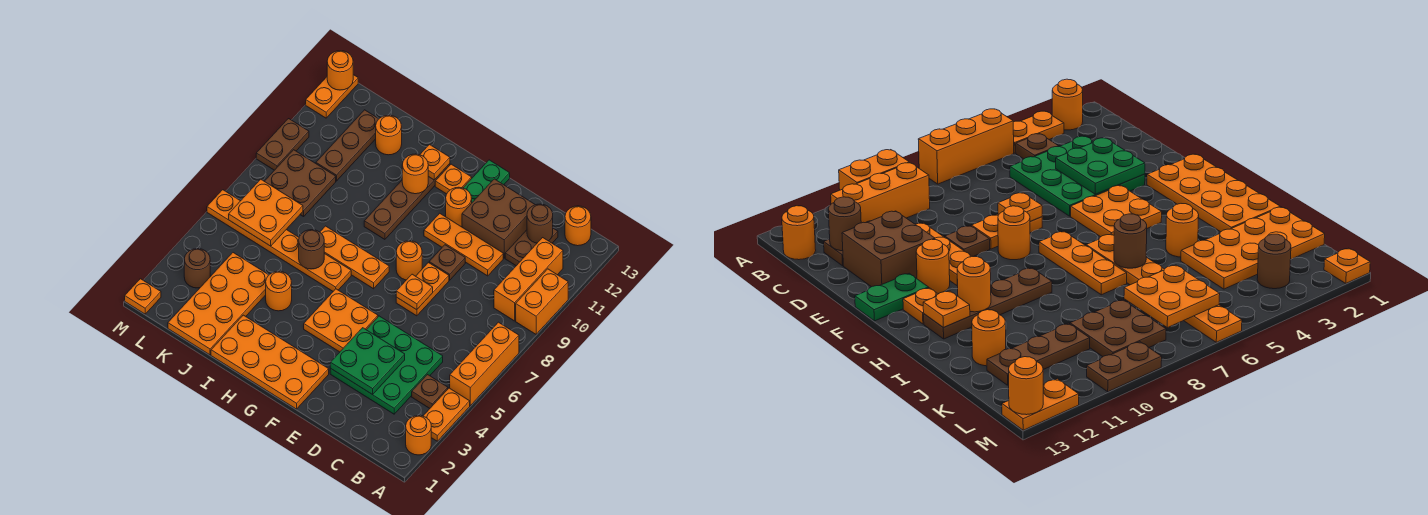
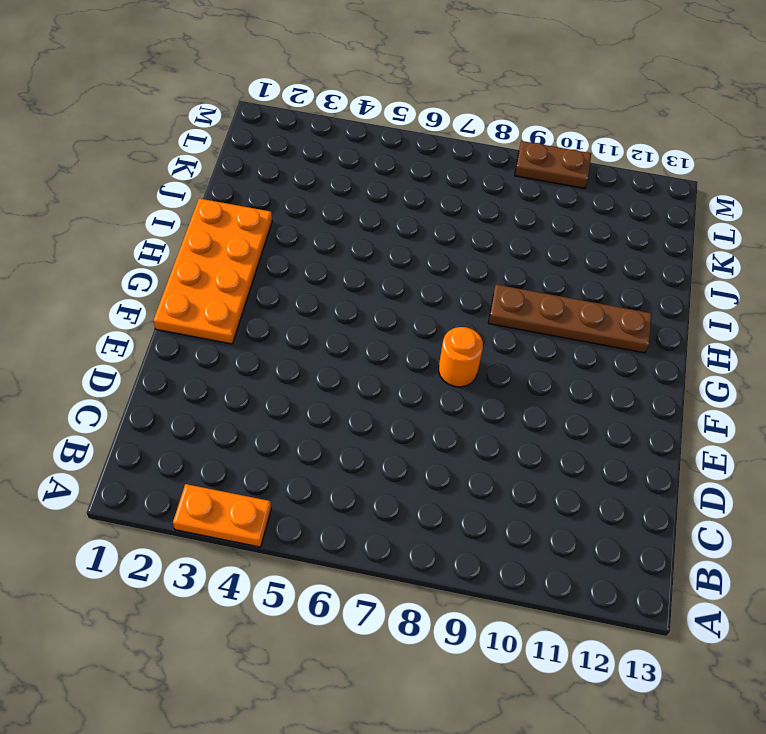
none -> orange 1x1 round brick [406,416,431,455]
none -> orange 1x3 brick [450,322,519,405]
none -> orange 1x2 brick [516,269,568,334]
none -> brown 1x1 plate [412,375,448,408]

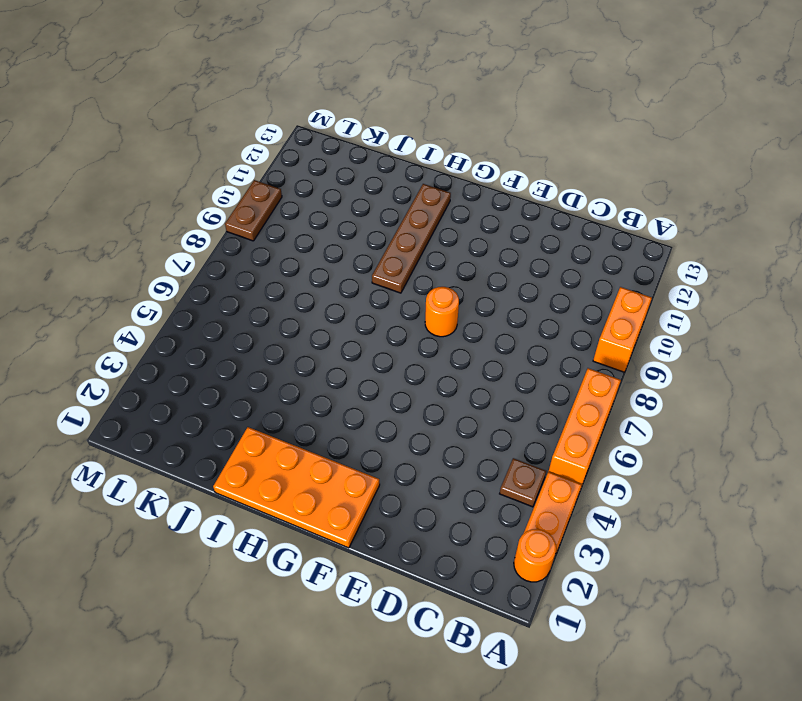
none -> orange 1x3 brick [494,238,563,321]
none -> orange 1x1 round brick [565,206,591,246]
none -> green 3x3 plate [330,316,443,414]
none -> brown 1x2 plate [505,228,558,266]

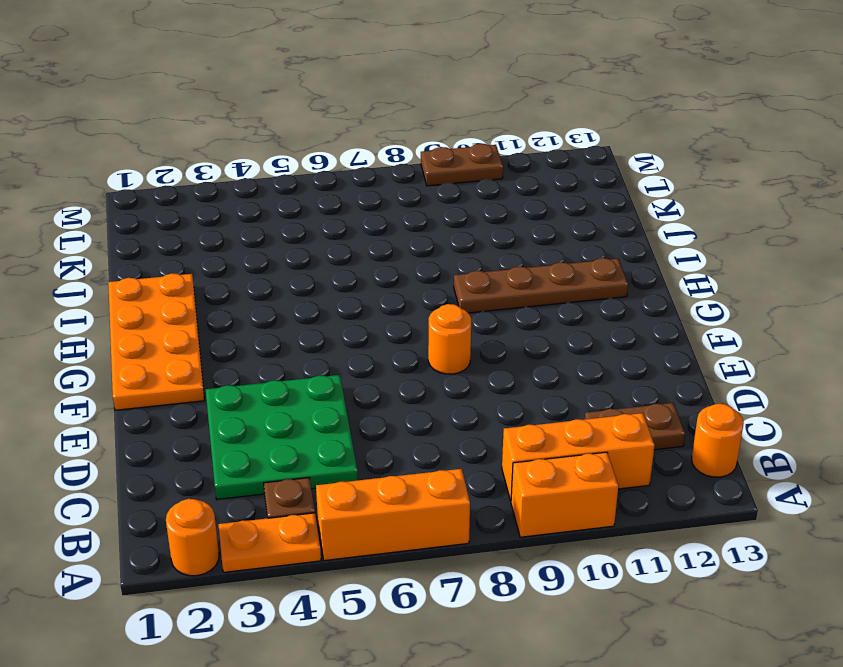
none -> orange 1x3 plate [424,213,503,276]
none -> brown 2x2 brick [462,179,535,258]
none -> orange 1x2 plate [396,263,449,316]
none -> brown 1x1 plate [429,245,465,280]

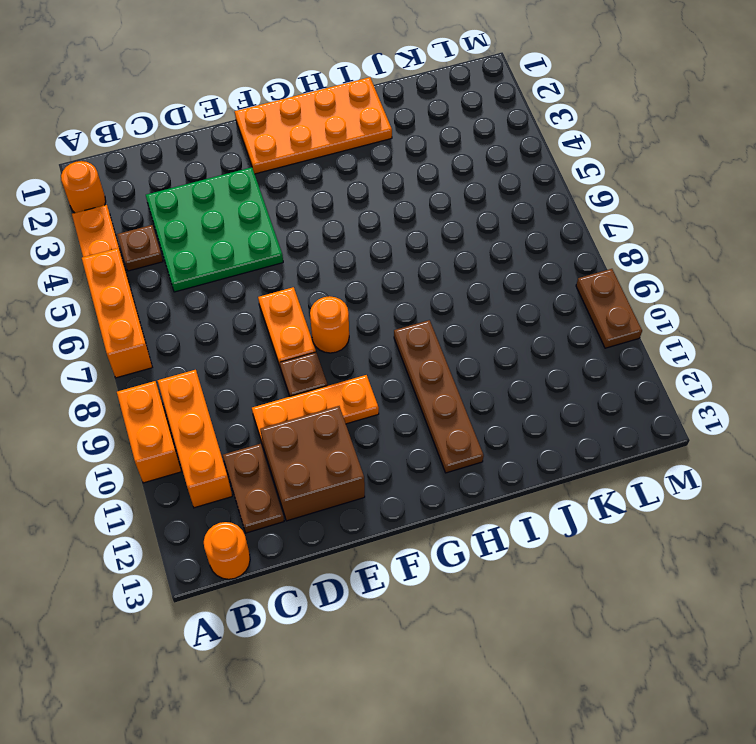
none -> orange 2x2 plate [304,289,378,352]
none -> orange 1x1 round brick [446,187,472,227]
none -> green 1x2 plate [463,160,510,202]
none -> orange 1x3 plate [320,226,389,289]

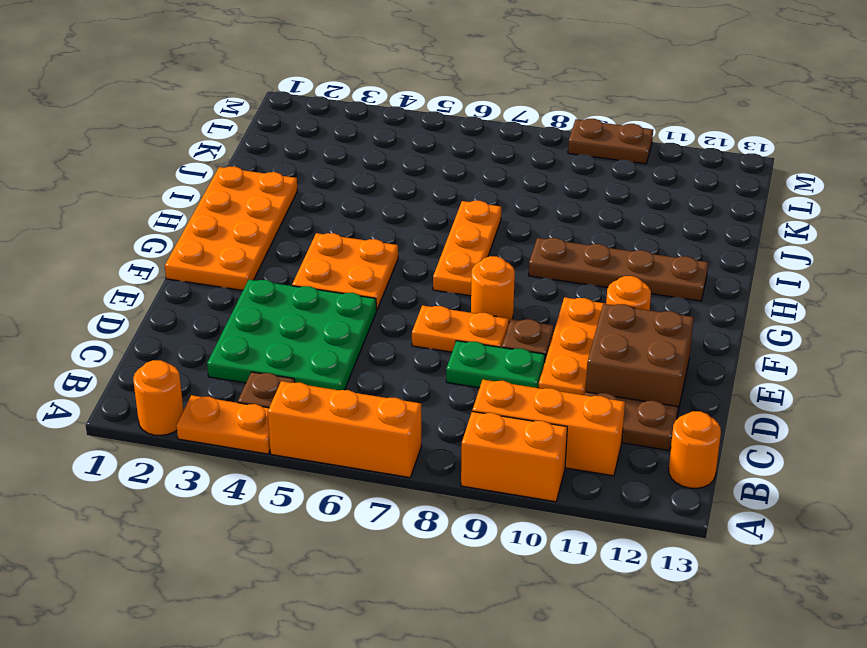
green 1x2 plate [446,341,545,388] -> green 1x2 plate moved to [463,160,510,202]
none -> orange 1x1 plate [435,164,472,194]
none -> orange 1x6 plate [207,190,351,291]
none -> orange 1x1 round brick [266,271,292,311]
none -> orange 2x4 plate [168,253,269,355]

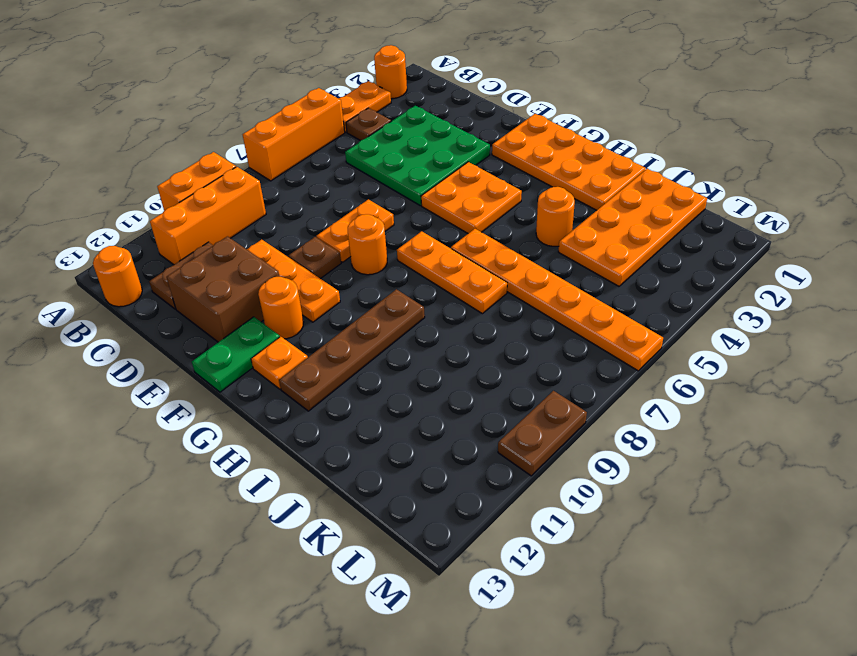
none -> orange 1x1 round brick [376,115,402,155]
none -> brown 2x2 plate [264,150,336,217]
none -> brown 1x3 plate [316,110,378,181]
none -> brown 1x1 round brick [184,249,210,288]

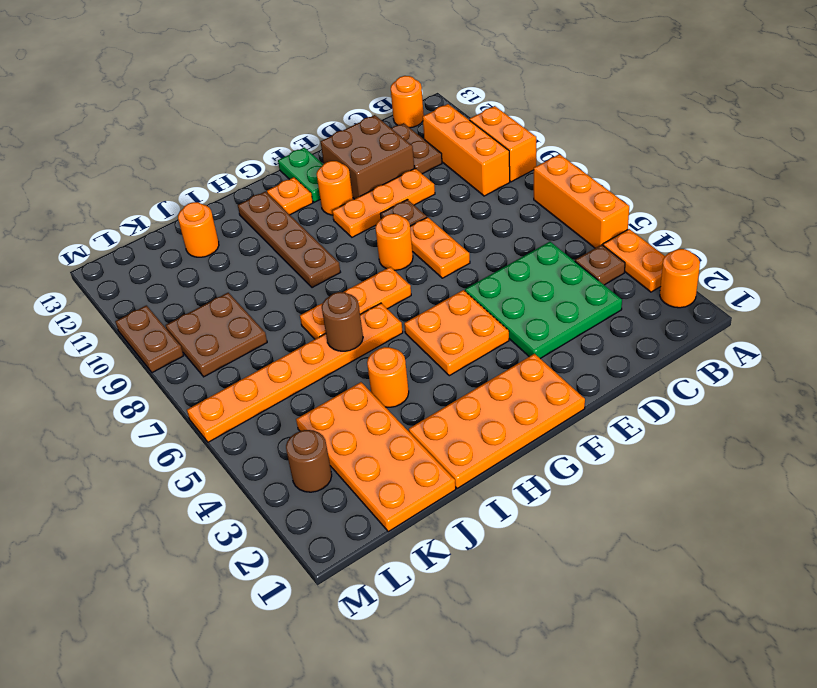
none -> brown 1x3 plate [316,110,378,181]
none -> orange 1x1 plate [125,279,161,314]
none -> orange 1x2 plate [306,75,358,118]
none -> brown 1x1 round brick [527,204,553,243]

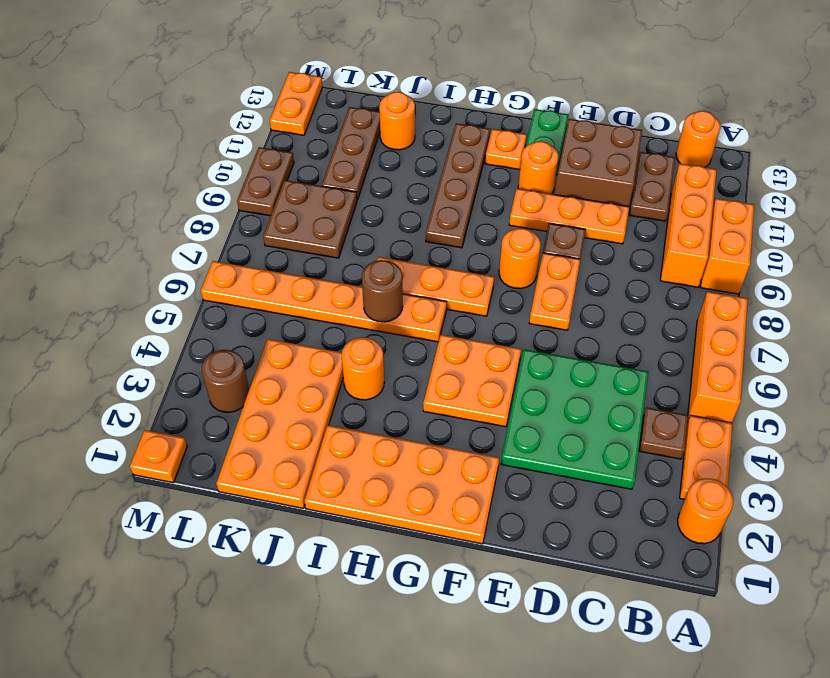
none -> brown 1x1 round brick [527,204,553,243]
none -> green 2x2 plate [330,328,405,395]
none -> orange 1x1 plate [396,274,433,310]
none -> orange 1x1 round brick [402,154,428,194]

